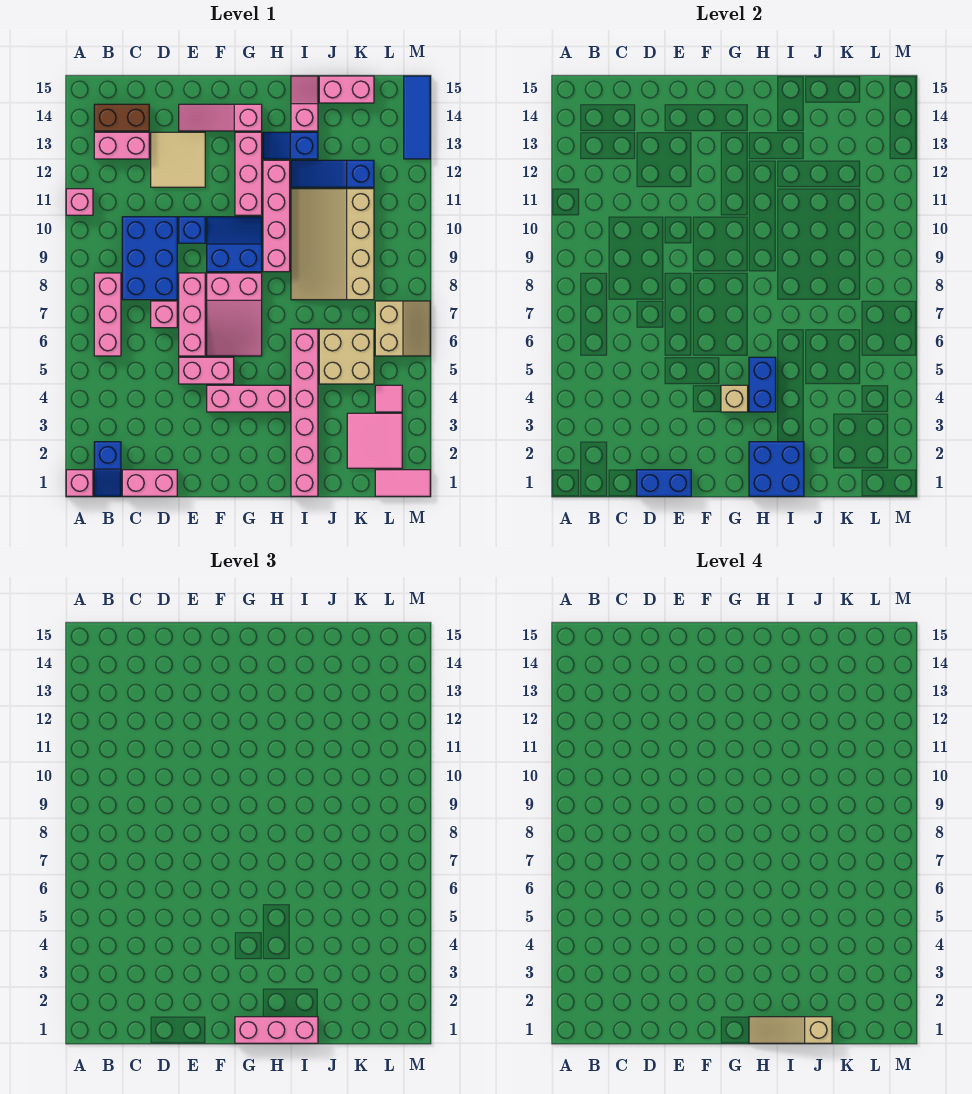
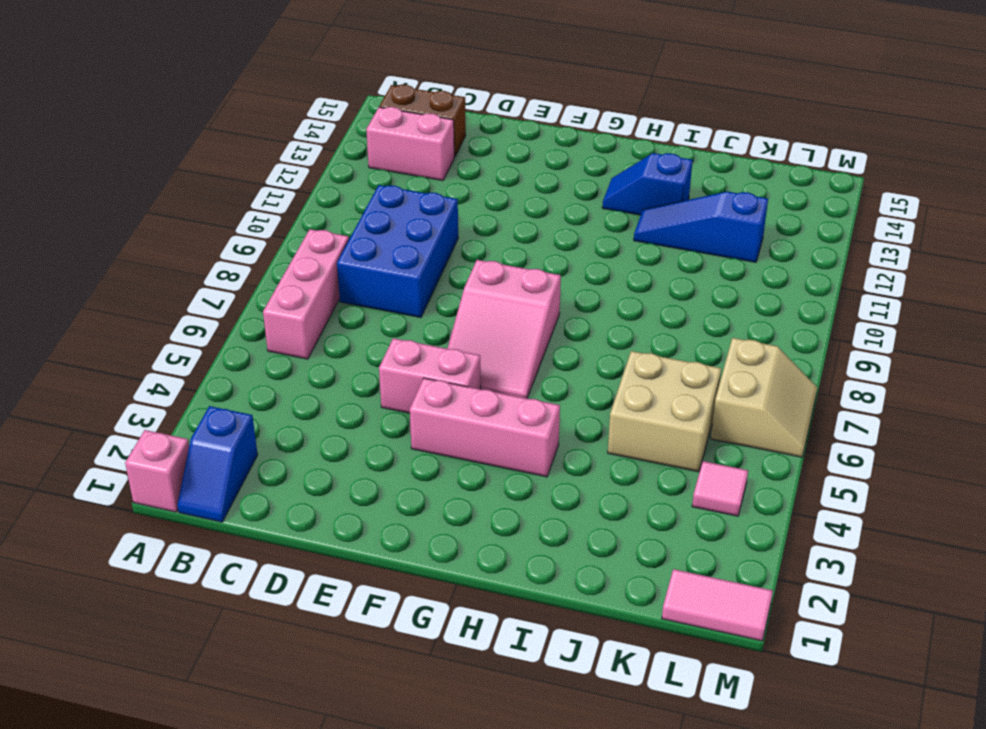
none -> pink 1x1 brick [66,189,93,215]
none -> pink 1x2 brick [122,470,177,496]
none -> pink 1x1 brick [151,301,177,328]
none -> tan 2x2 tile [151,132,205,187]

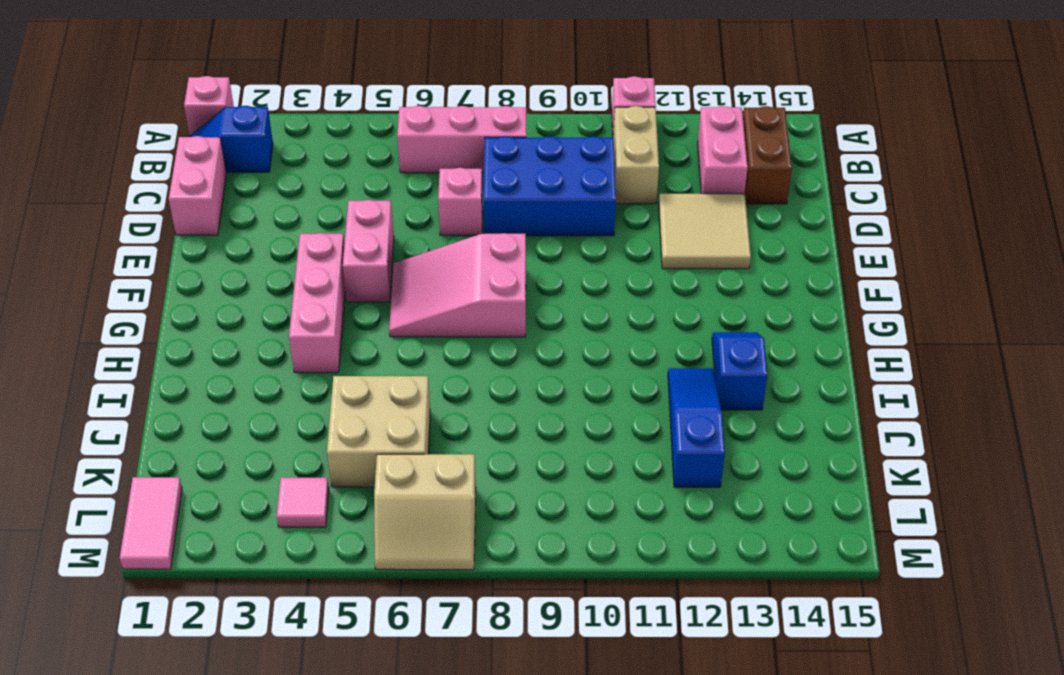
tan 1x2 brick [613,106,659,204] -> none
none -> pink 1x3 brick [179,273,205,356]
none -> blue 1x1 brick [179,217,205,243]
none -> pink 1x3 slope [179,104,262,131]
none -> blue 2x2 slope [207,217,262,272]

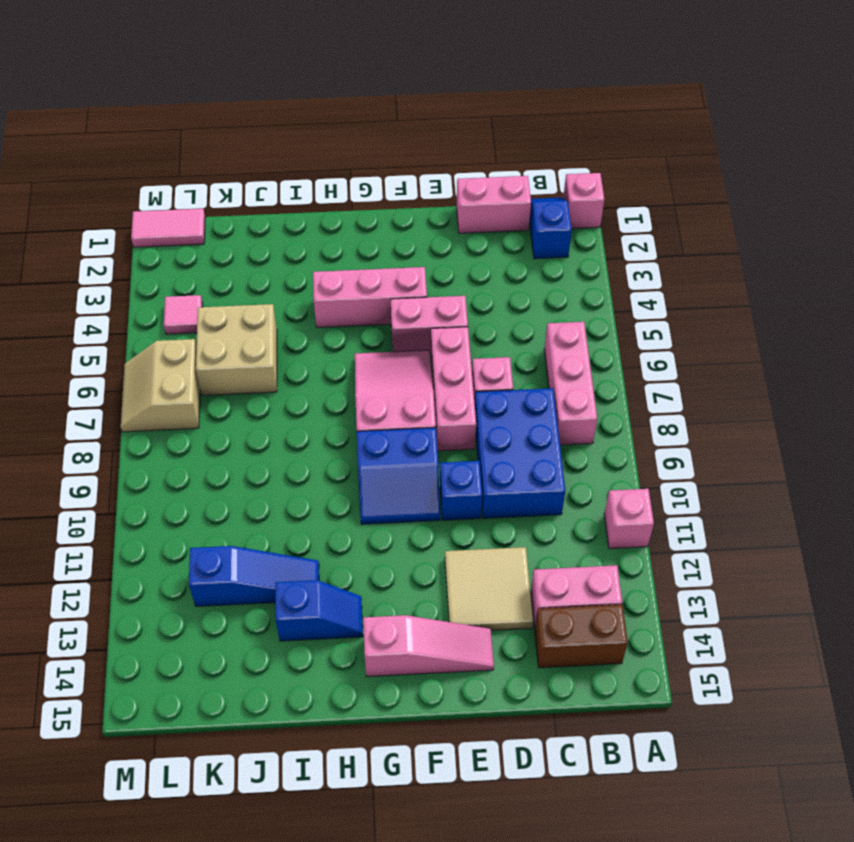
none -> pink 1x3 brick [235,132,262,215]
none -> pink 1x4 brick [263,160,290,272]
none -> pink 1x6 brick [291,329,318,496]
none -> tan 3x4 slope [291,189,374,300]

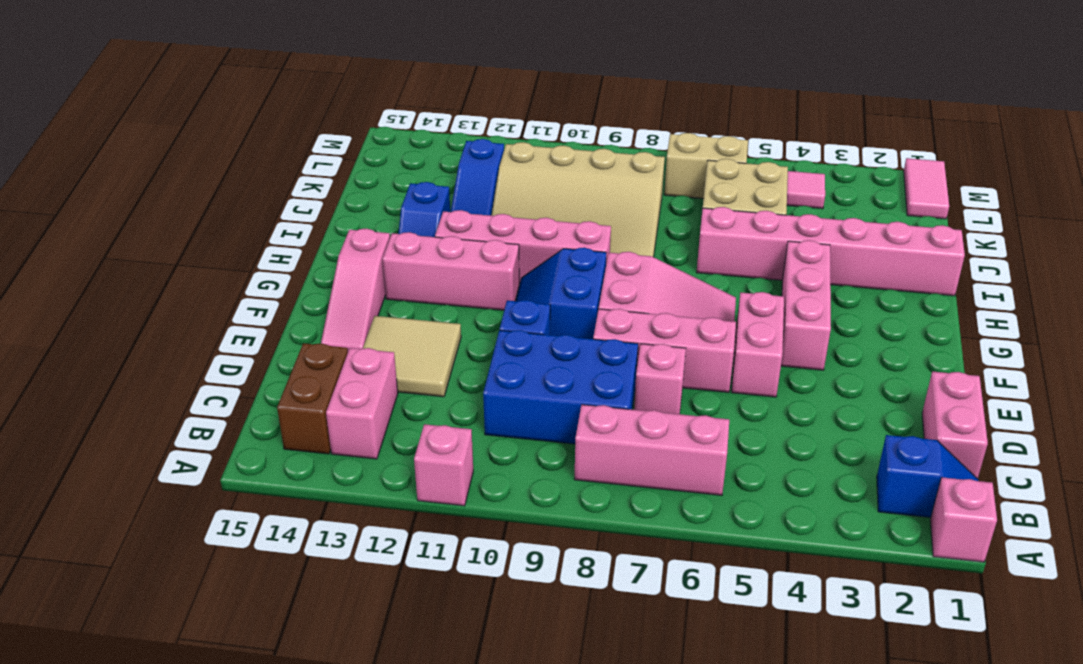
none -> pink 1x2 slope [291,76,318,131]
none -> pink 1x2 brick [319,76,374,103]
none -> pink 2x2 tile [347,413,402,468]
none -> blue 1x3 tile [404,76,430,159]

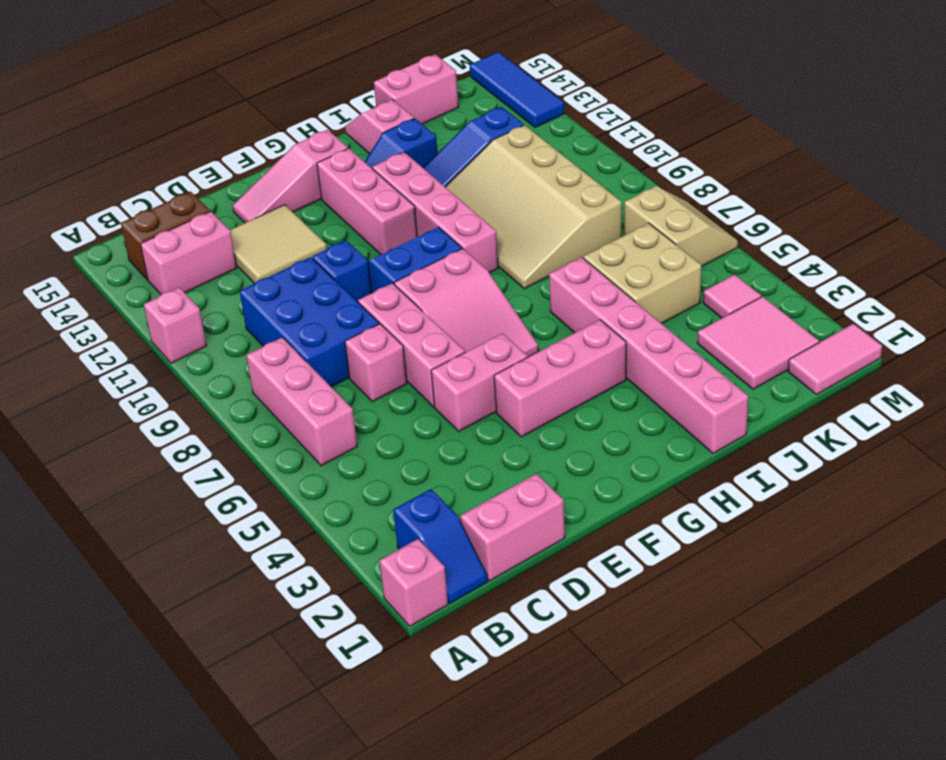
none -> blue 1x2 brick [637,470,691,496]
none -> tan 1x1 brick [721,385,748,412]
none -> blue 2x2 brick [749,442,804,496]
none -> blue 1x2 brick [749,357,776,412]

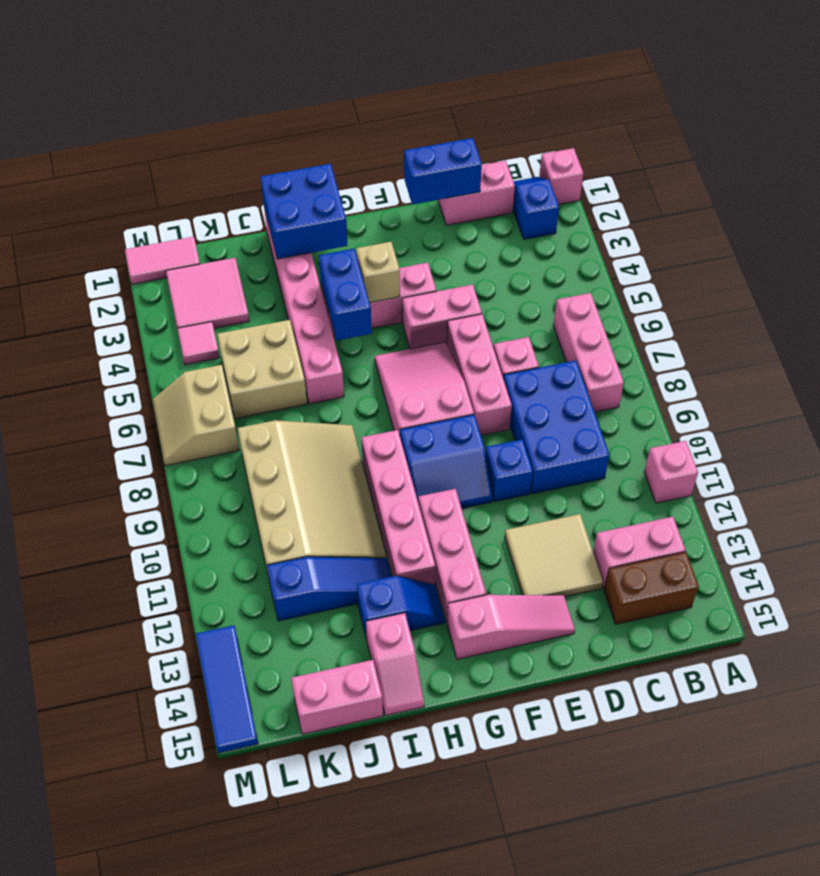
none -> pink 1x3 brick [235,1017,318,1043]
none -> tan 1x3 slope [749,1017,832,1043]

